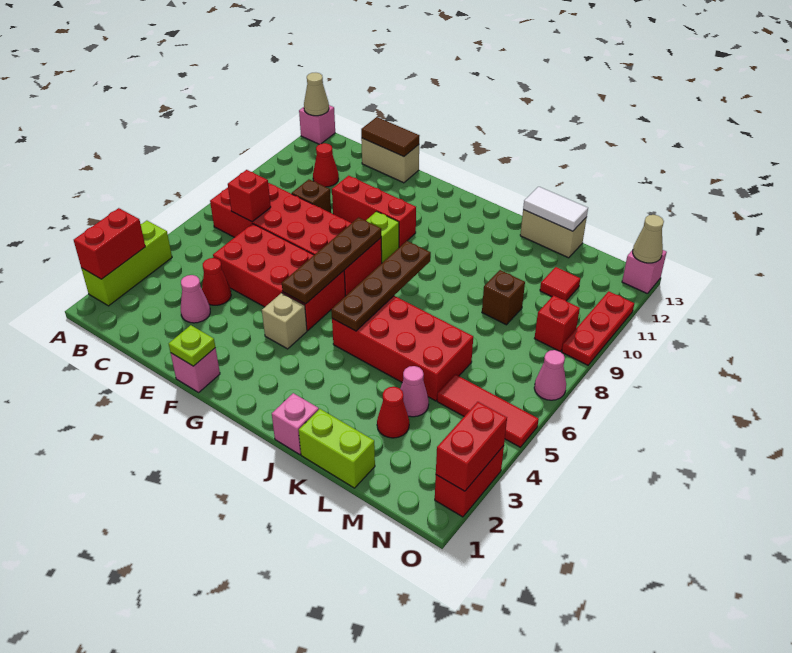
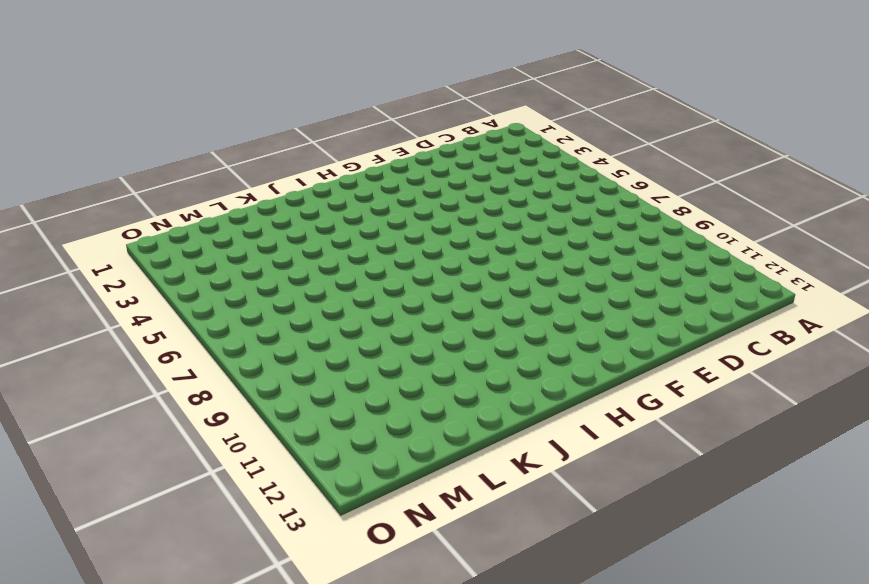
none -> lime 1x3 brick [81,221,172,306]
none -> pink 1x1 brick [299,105,335,144]
none -> red 2x6 brick [210,183,382,295]
none -> red 1x1 cone [313,143,339,187]

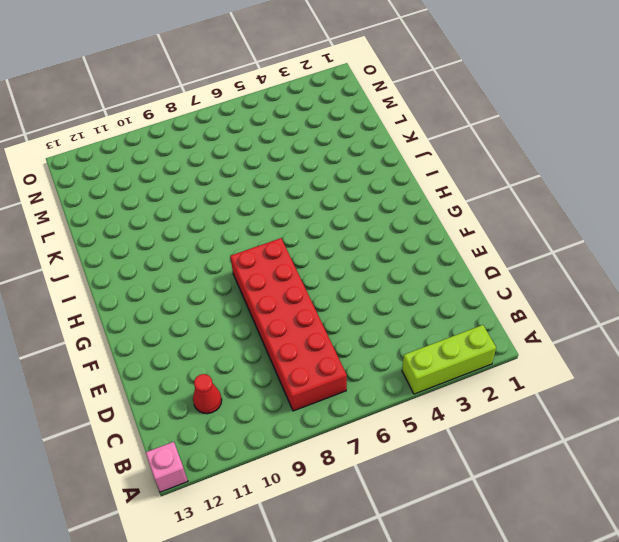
none -> pink 1x1 cone [181,275,210,323]
none -> red 1x1 cone [202,258,231,305]
none -> red 2x4 brick [213,224,345,331]
none -> brown 1x1 brick [292,179,331,213]

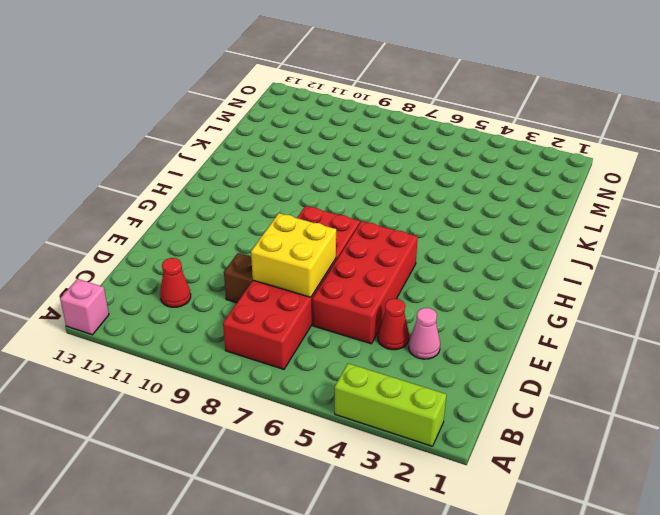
yellow 2x2 brick [251,213,336,297] -> none
none -> tan 1x2 brick [361,138,419,183]
none -> red 1x3 brick [332,176,416,247]
none -> pink 1x1 brick [171,348,220,392]
none -> tan 1x1 brick [262,293,307,349]

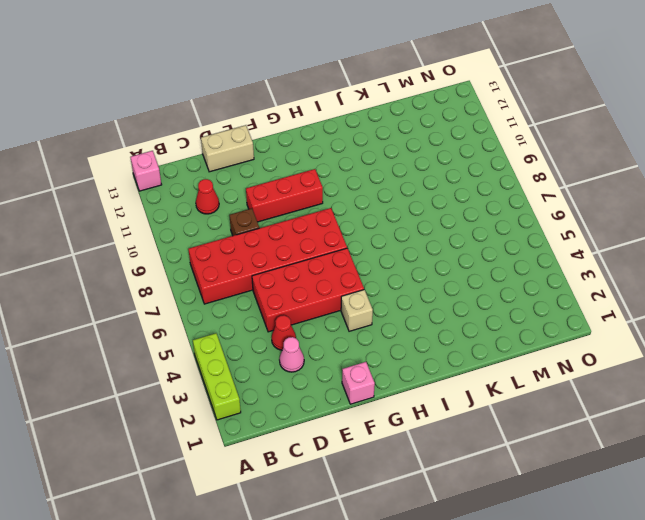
none -> lime 1x1 brick [366,211,399,263]
none -> red 2x4 brick [332,296,473,401]
none -> pink 1x1 brick [272,393,319,455]
none -> lime 1x2 brick [299,409,375,488]

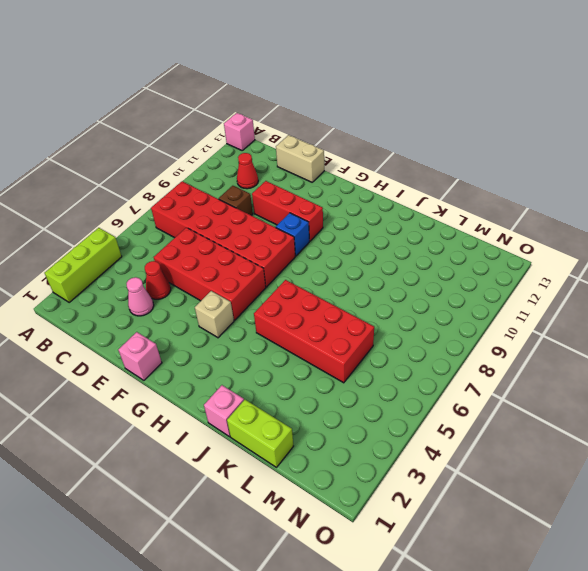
blue 1x1 brick [276,213,309,256] -> lime 1x1 brick [366,211,399,263]
none -> tan 1x2 brick [520,210,587,258]
none -> red 1x1 cone [377,387,409,438]
none -> pink 1x1 cone [400,366,429,417]
none -> brown 1x1 brick [482,270,525,325]

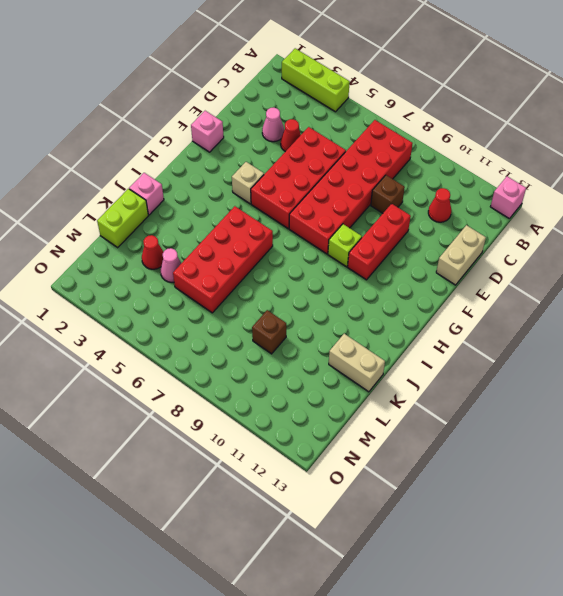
tan 1x2 brick [329,334,385,392] -> tan 1x2 brick turned to [520,210,587,258]
none -> red 1x3 tile [437,374,539,447]
none -> red 1x1 tile [540,267,580,301]
none -> red 1x1 brick [534,295,580,351]
none -> red 1x2 brick [435,446,504,517]

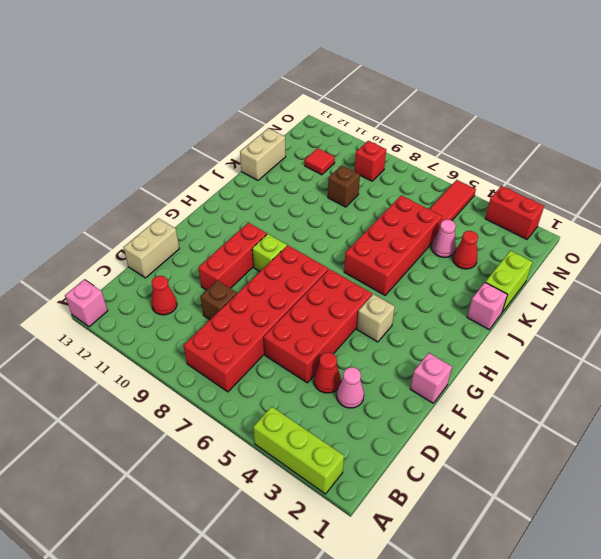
none -> pink 1x1 cone [534,350,566,400]
none -> red 1x3 plate [562,291,634,365]
none -> pink 1x1 brick [622,250,667,294]
none -> red 1x2 brick [74,208,145,279]

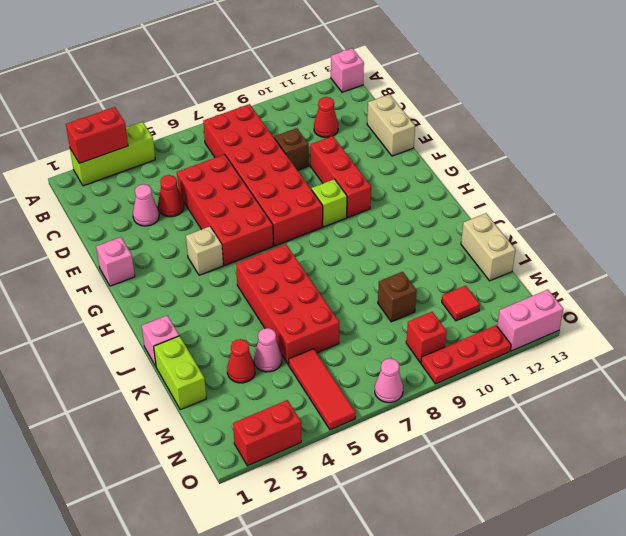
pink 1x2 brick [497,290,563,351] -> pink 1x1 brick [622,250,667,294]
none -> tan 1x1 cone [304,73,329,116]
none -> red 1x1 brick [228,170,271,222]
none -> brown 1x2 tile [361,117,419,157]
none -> lime 1x1 plate [169,325,215,366]

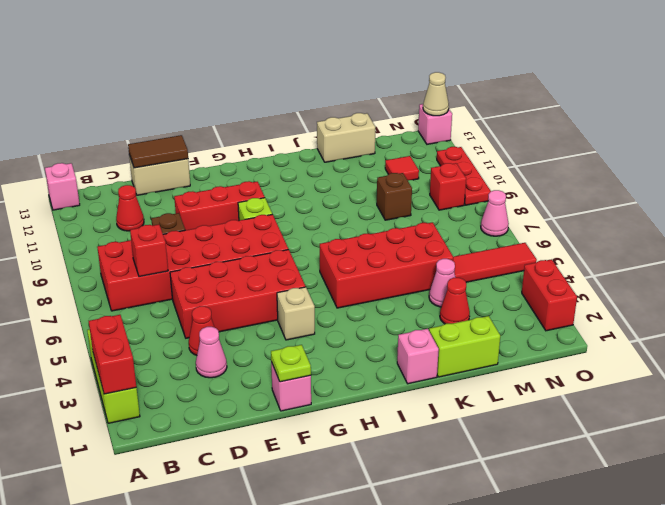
none -> tan 1x1 cone [304,73,329,116]
none -> brown 1x4 plate [282,218,381,304]
none -> brown 1x4 plate [331,241,431,331]
none -> white 1x2 tile [523,187,588,231]

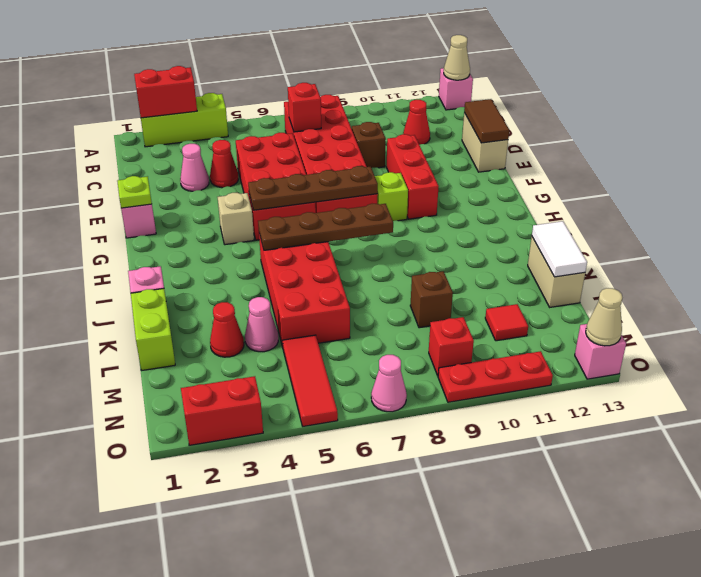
none -> red 1x2 brick [436,402,507,491]

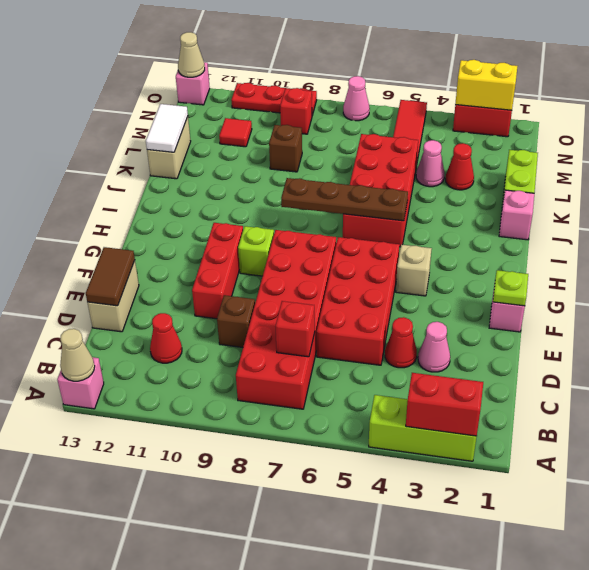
yellow 1x2 brick [455,60,517,110] -> red 1x2 brick [436,402,507,491]
none -> brown 1x4 plate [282,218,381,304]

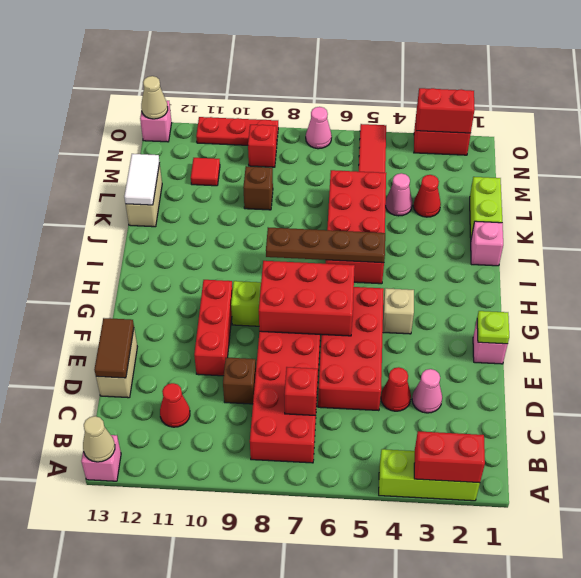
red 2x3 brick [259,261,355,336] -> brown 1x4 plate [282,218,381,304]

